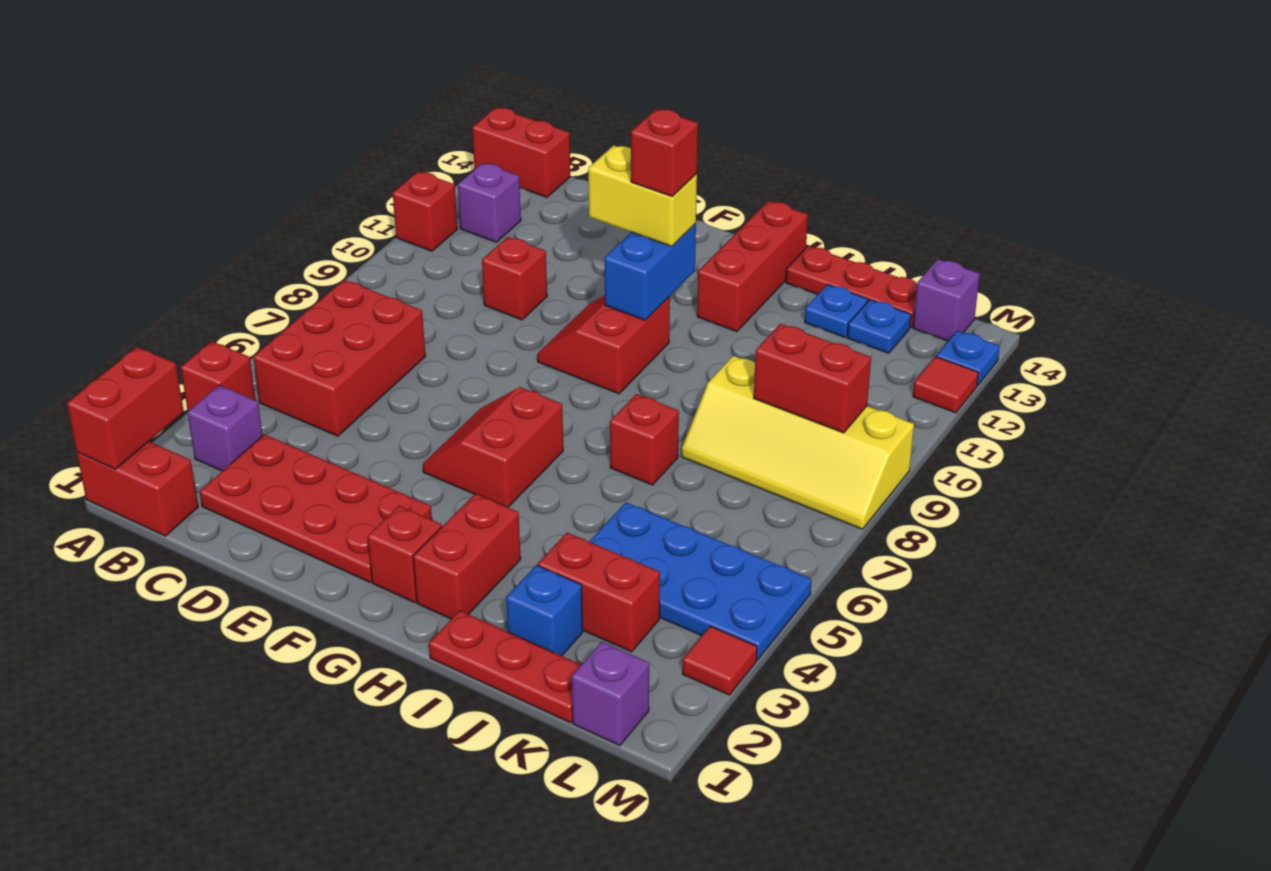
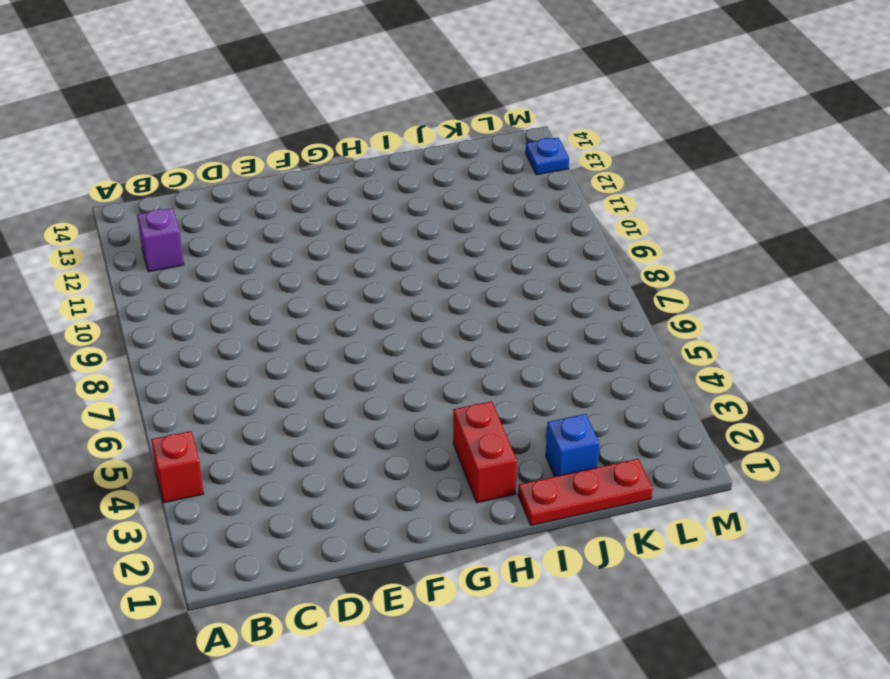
none -> red 1x2 brick [77,442,198,536]
none -> red 1x1 brick [393,171,457,251]
none -> red 1x2 brick [472,107,570,197]
none -> purple 1x1 brick [187,385,263,471]

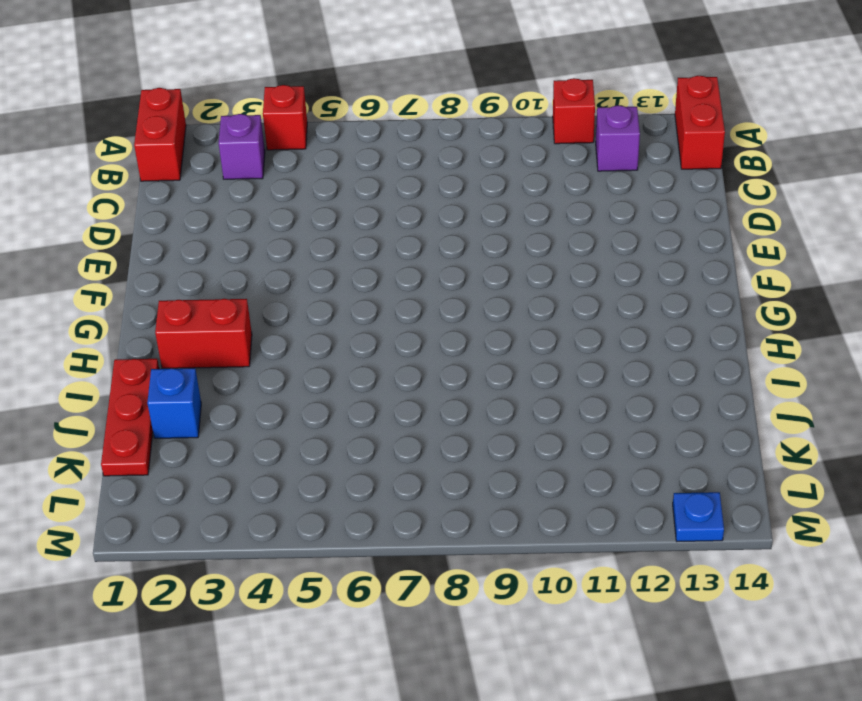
none -> red 2x3 brick [253,280,426,436]
none -> red 2x4 plate [200,434,432,582]
none -> red 1x1 brick [482,237,547,320]
none -> red 2x2 slope [423,387,563,507]

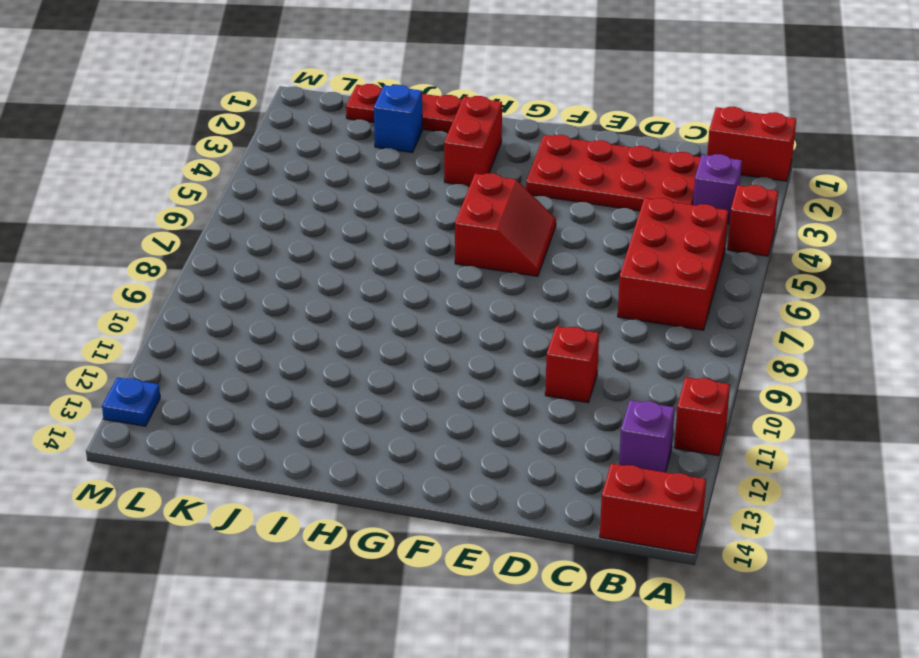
none -> red 2x2 slope [537,295,670,394]
none -> red 1x1 brick [368,506,442,602]
none -> red 1x3 brick [697,201,808,332]
none -> red 1x1 brick [610,394,679,485]

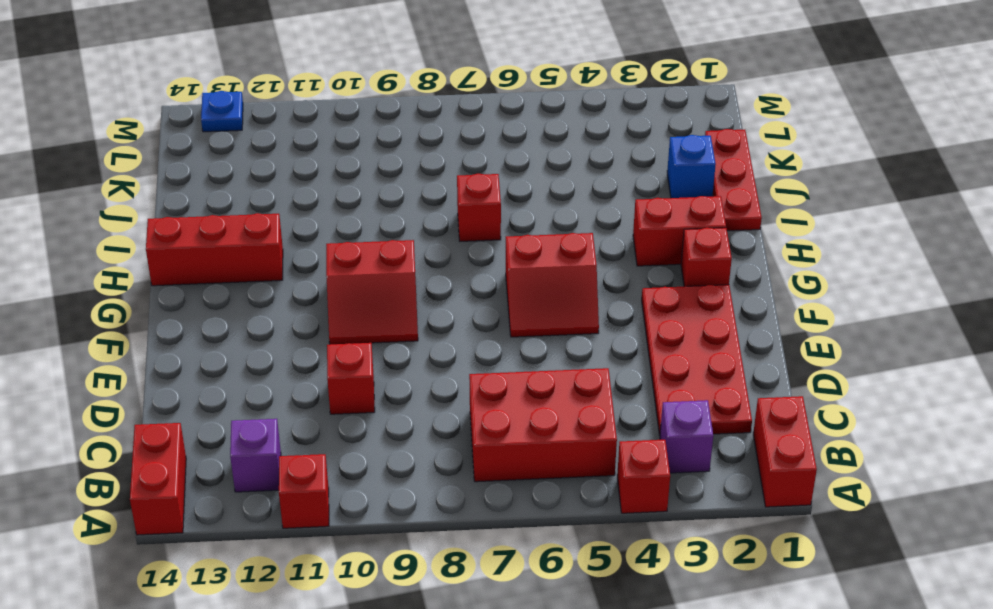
none -> red 1x3 plate [786,246,917,328]
none -> red 1x2 brick [538,533,660,652]
none -> blue 2x4 plate [589,503,811,660]
none -> yellow 2x4 slope [681,356,914,529]

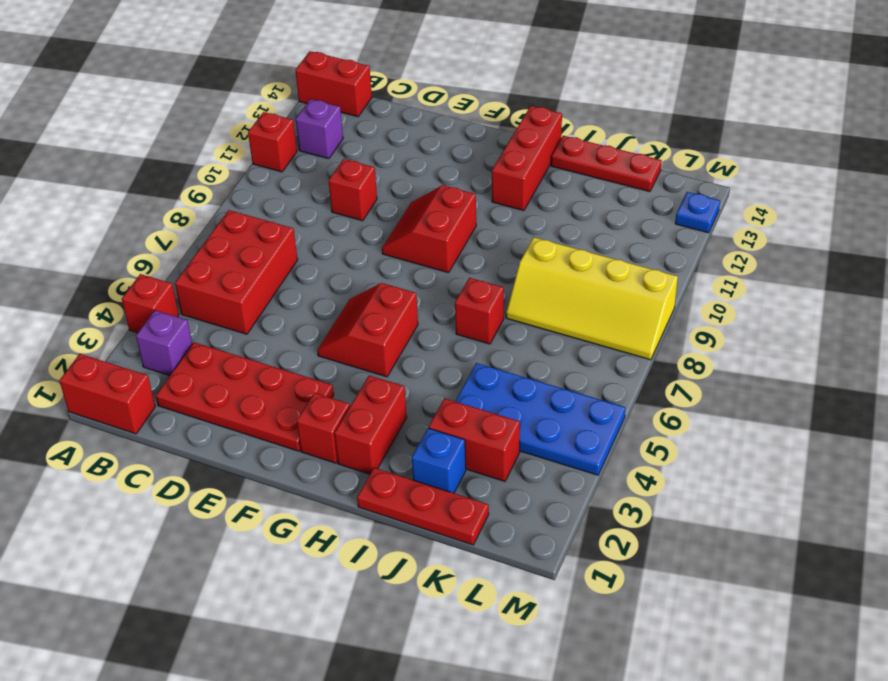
none -> blue 1x1 plate [805,285,868,337]
none -> blue 1x1 plate [848,300,911,353]
none -> purple 1x1 brick [572,642,649,746]
none -> purple 1x1 brick [913,259,980,341]

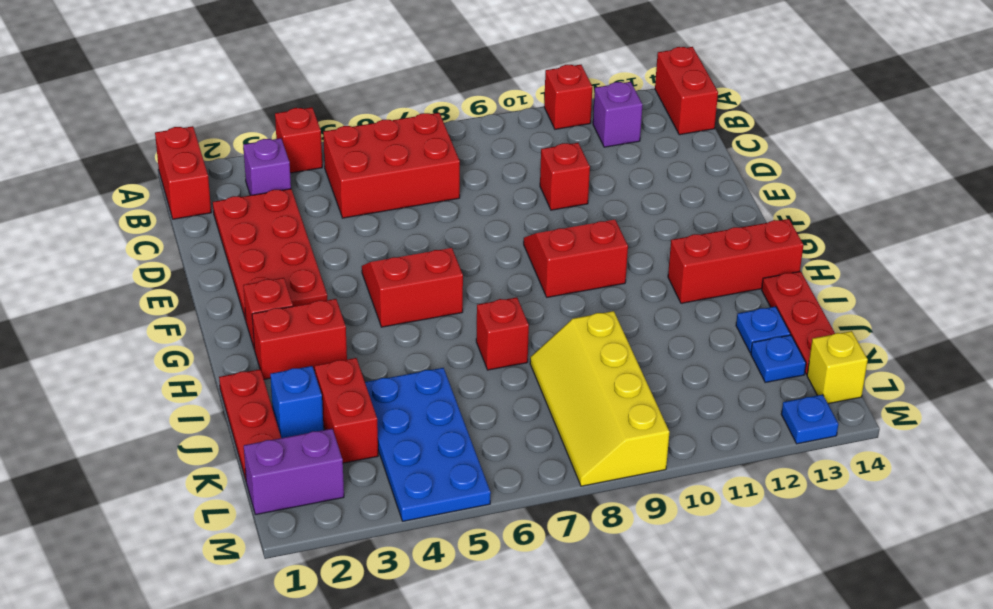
purple 1x2 brick [244,429,344,515] -> purple 1x1 brick [572,642,649,746]
yellow 1x1 brick [807,331,868,404] -> purple 1x1 brick [913,259,980,341]
none -> red 1x1 tile [682,626,757,695]
none -> red 1x1 tile [913,357,978,413]
none -> red 1x2 brick [67,347,184,469]
none -> blue 1x2 brick [605,223,696,320]

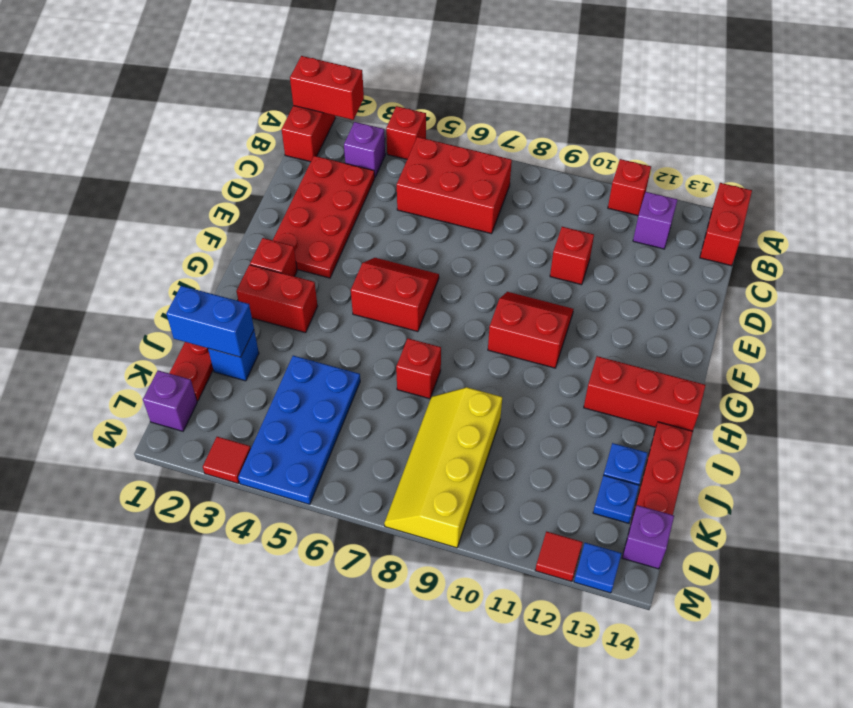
blue 1x2 brick [166,286,254,357] -> blue 1x2 brick moved to [605,223,696,320]
none -> red 1x2 brick [538,533,660,652]
none -> red 1x2 brick [754,324,871,433]
none -> yellow 1x2 brick [588,145,697,246]
none -> red 1x1 brick [631,109,698,197]

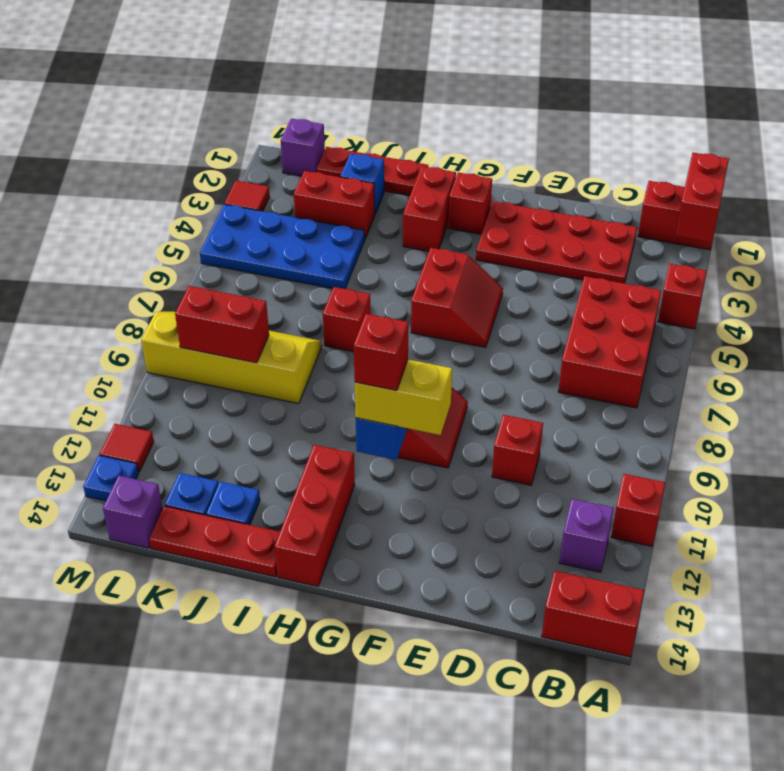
none -> purple 1x1 brick [187,385,263,471]

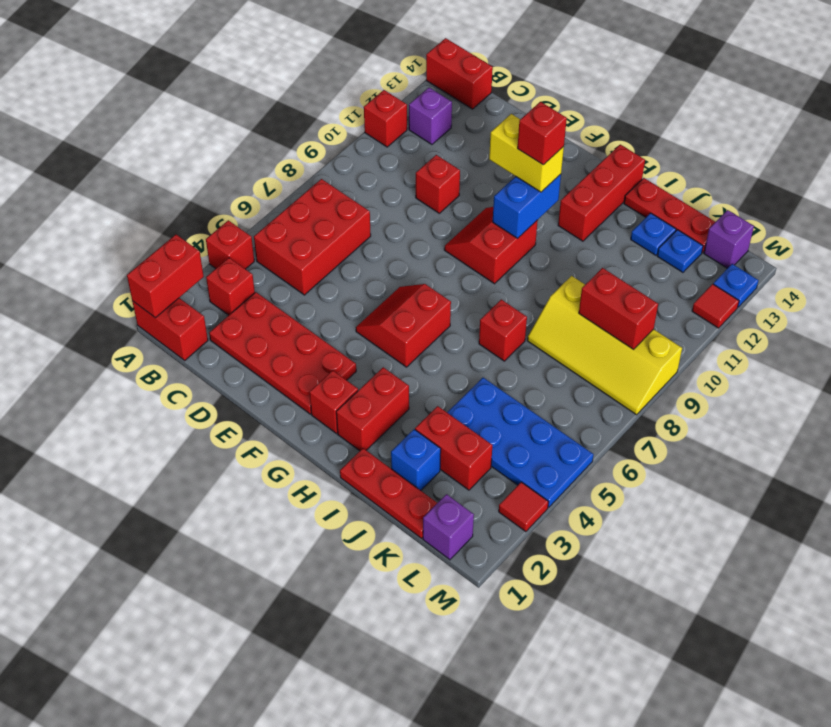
red 1x1 brick [206,258,255,315] -> purple 1x1 brick [187,385,263,471]

